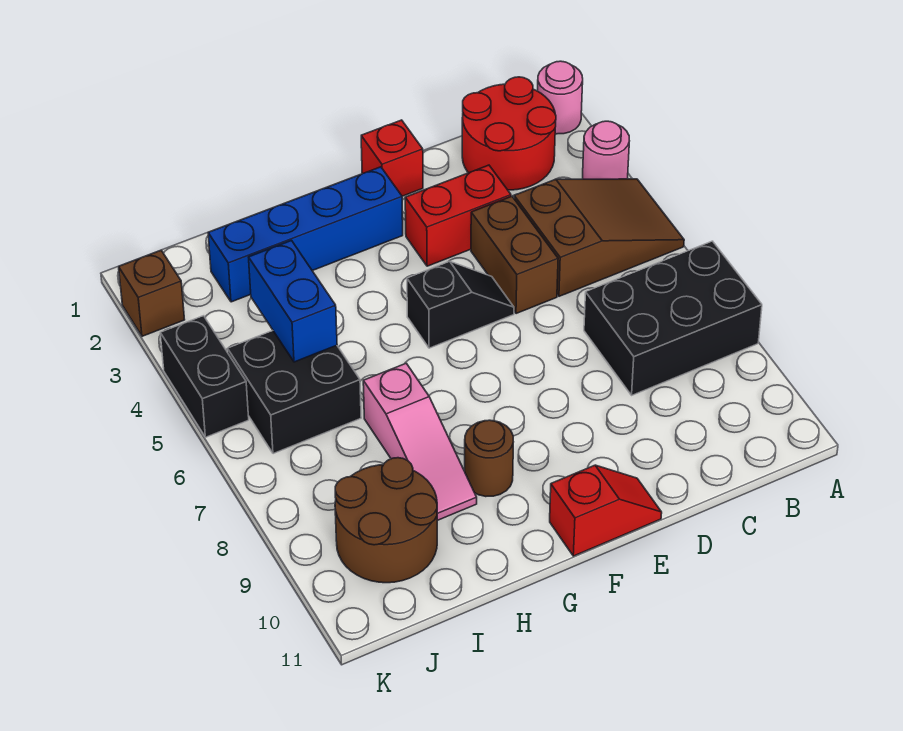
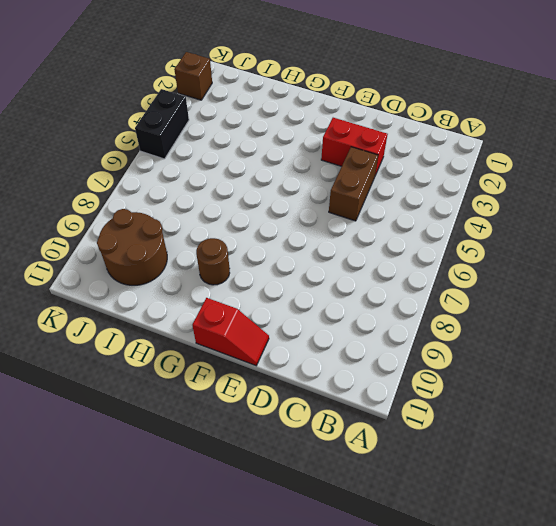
none -> pink 1x1 round brick [538,61,583,134]
none -> pink 1x1 round brick [583,121,629,179]
none -> brown 2x3 slope [514,179,684,296]

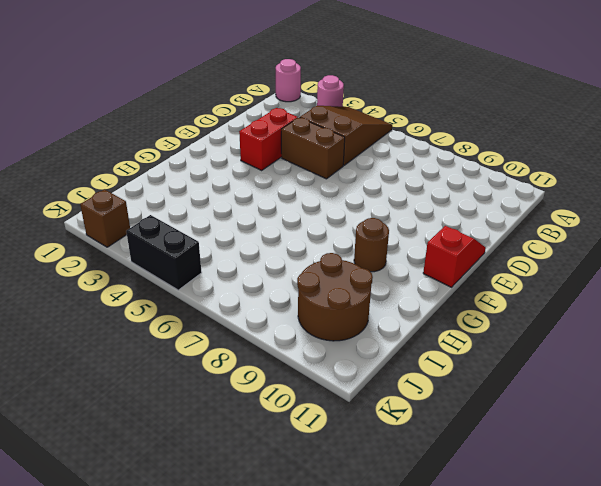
none -> black 2x3 brick [584,241,762,395]
none -> red 2x2 round brick [462,77,556,190]
none -> red 1x1 brick [361,120,423,196]

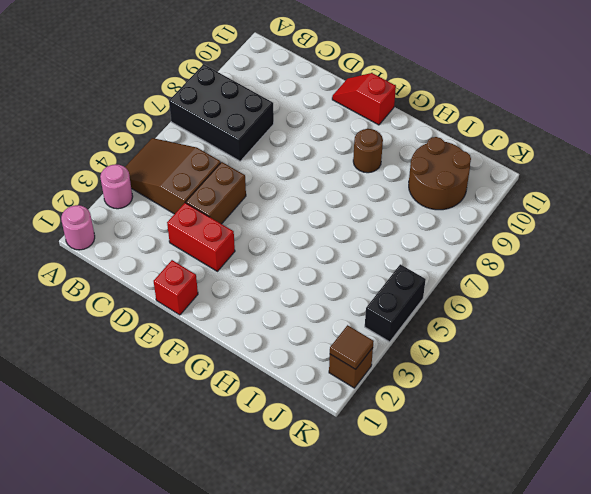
brown 1x1 tile [330,325,374,369] -> none
none -> red 2x2 round brick [462,77,556,190]
none -> black 1x2 slope [407,261,514,348]
none -> blue 1x4 brick [208,167,403,302]

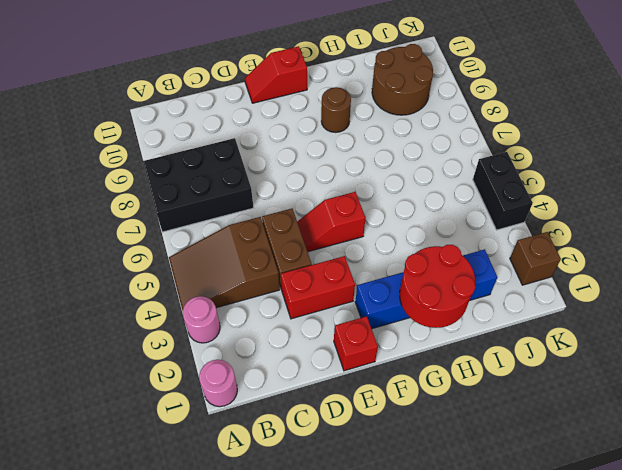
red 1x2 slope [297,192,366,252] -> black 1x2 slope [407,261,514,348]
red 2x2 round brick [400,245,475,328] -> red 2x2 round brick moved to [462,77,556,190]
none -> pink 1x3 slope [363,363,477,521]
none -> black 2x2 brick [228,331,361,454]
none -> blue 1x2 brick [249,241,337,362]

